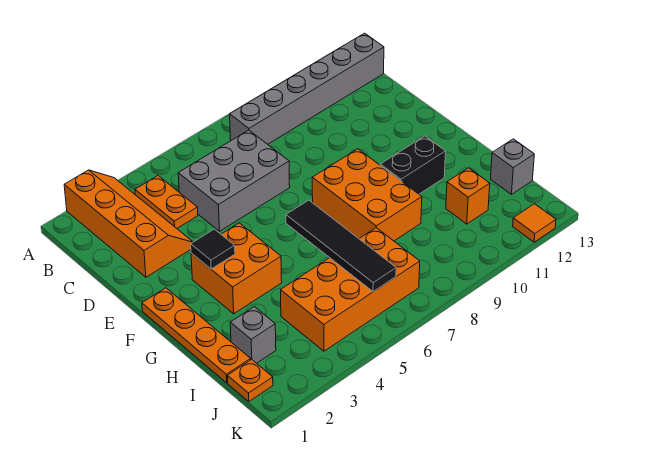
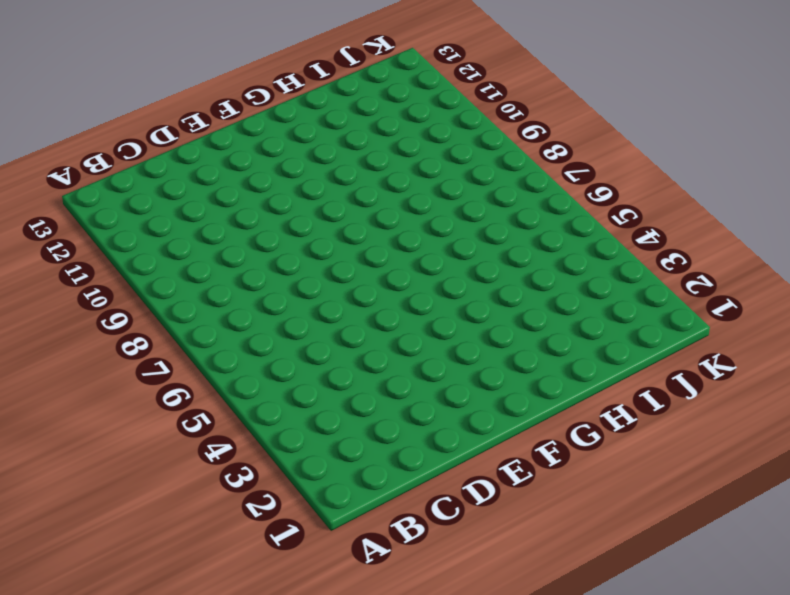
none -> orange 2x4 slope [64,170,193,277]
none -> orange 1x2 plate [135,176,198,228]
none -> grey 1x6 brick [230,33,384,144]

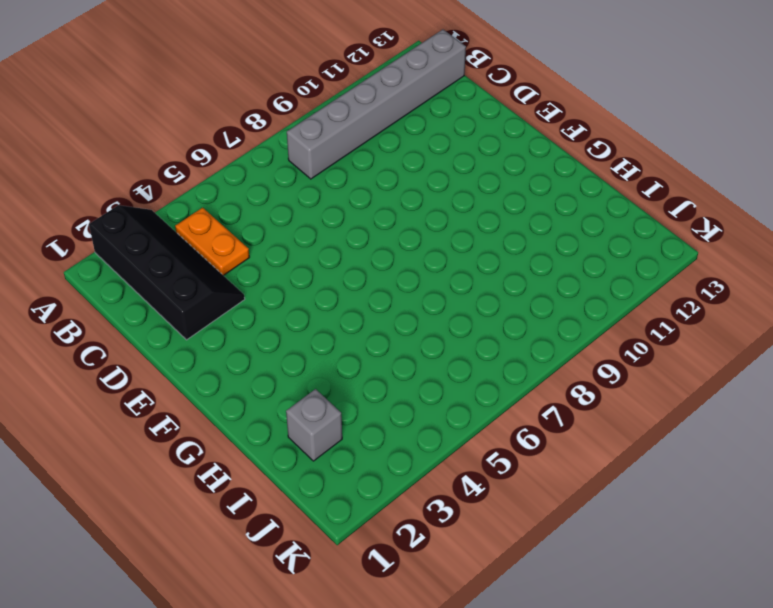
black 2x4 slope [89,205,245,340] -> orange 2x4 slope [64,170,193,277]
none -> grey 2x3 brick [178,130,290,231]
none -> orange 1x4 plate [142,288,251,383]
none -> orange 2x2 brick [191,223,282,314]

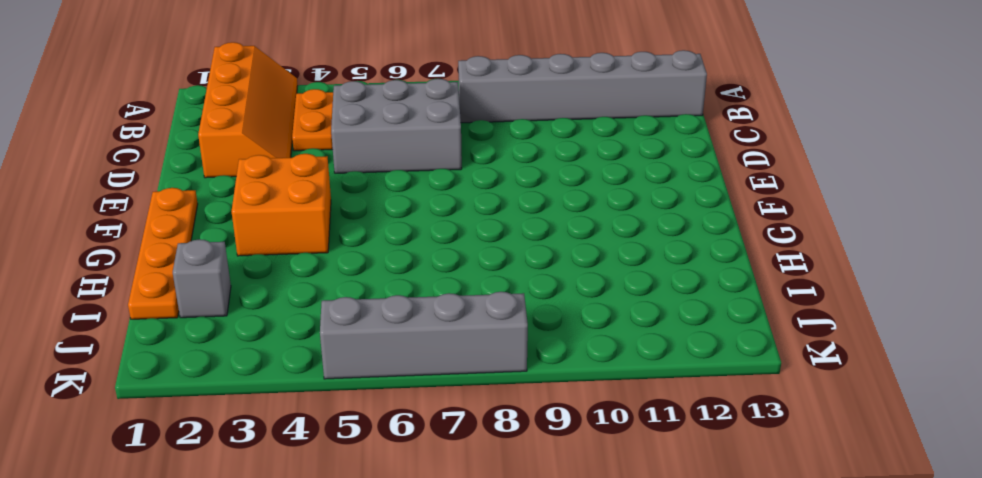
grey 1x4 brick [320,292,528,379] -> none
none -> orange 2x3 brick [312,149,422,241]
none -> black 1x2 brick [380,136,446,194]
none -> orange 2x4 brick [281,228,420,351]

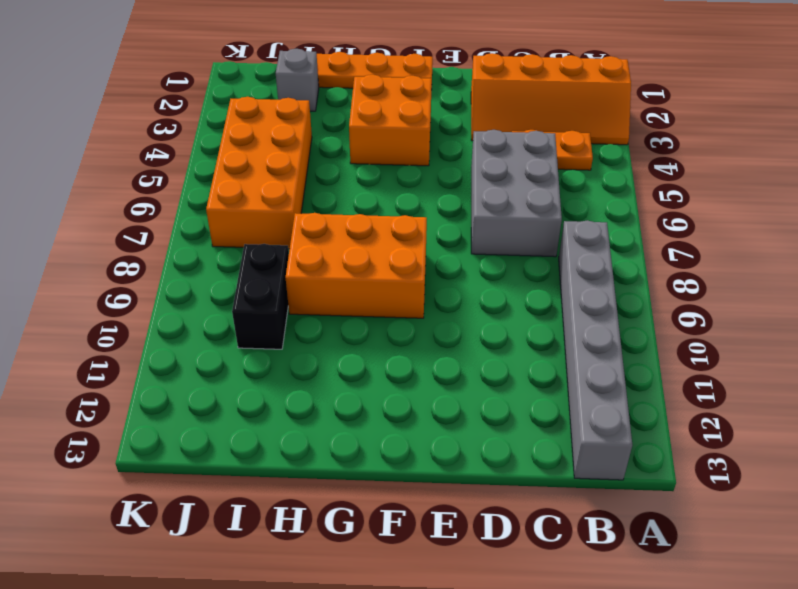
black 1x2 brick [232,244,289,349] -> black 1x2 brick moved to [380,136,446,194]
none -> orange 1x1 brick [446,168,490,224]
none -> grey 1x1 brick [491,139,534,194]
none -> orange 1x1 plate [228,359,273,401]

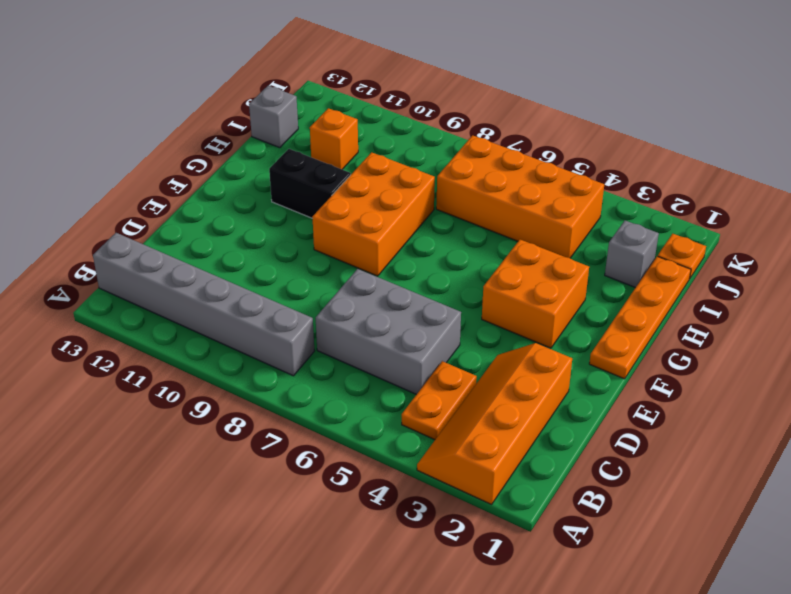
none -> orange 1x1 tile [513,204,556,242]
none -> black 1x1 tile [191,229,235,269]
none -> black 1x4 tile [286,200,396,292]

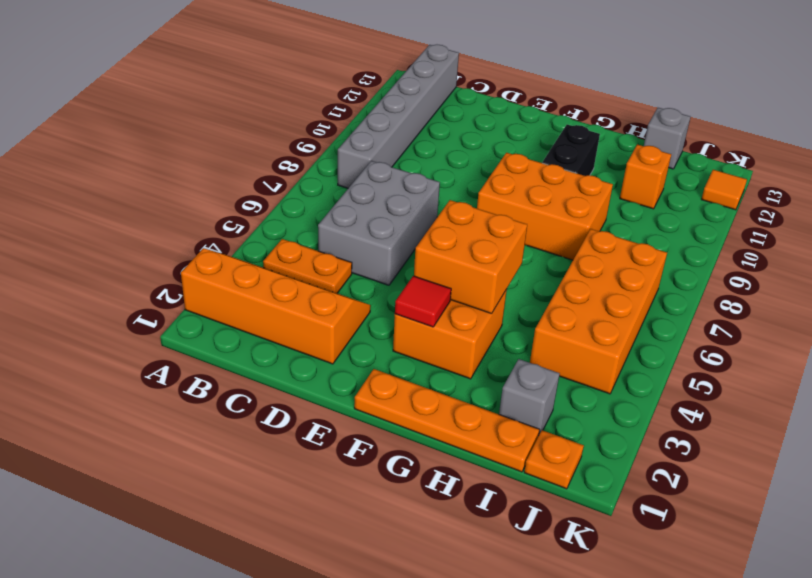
red 1x1 tile [395,276,451,327] -> black 1x1 tile [191,229,235,269]
orange 2x2 brick [414,200,527,314] -> none
none -> black 1x4 tile [286,200,396,292]

